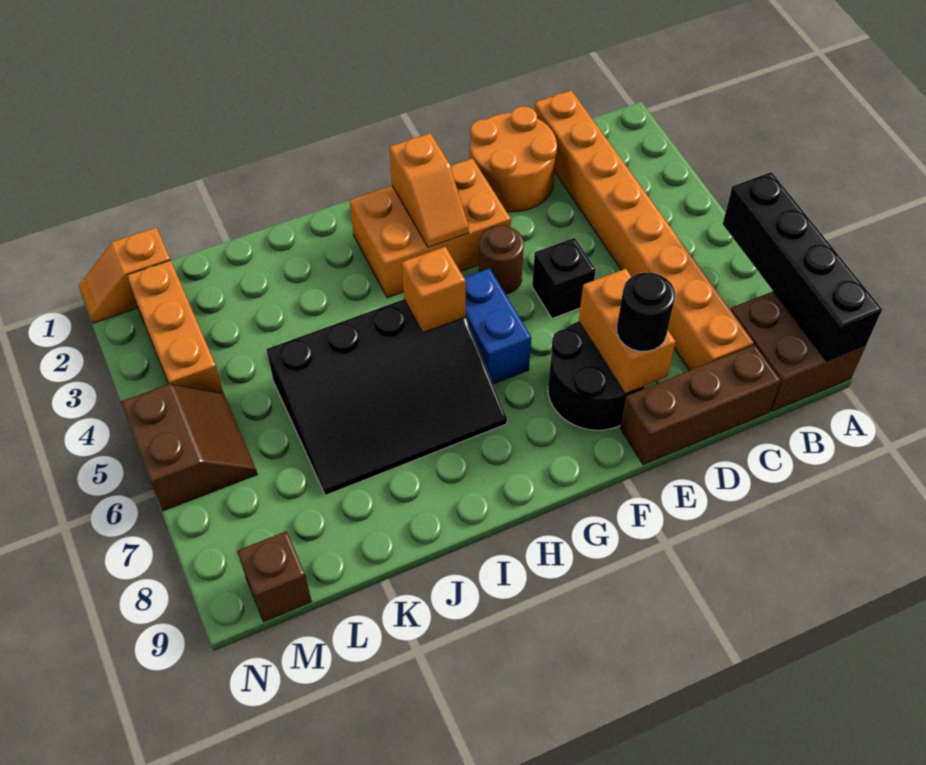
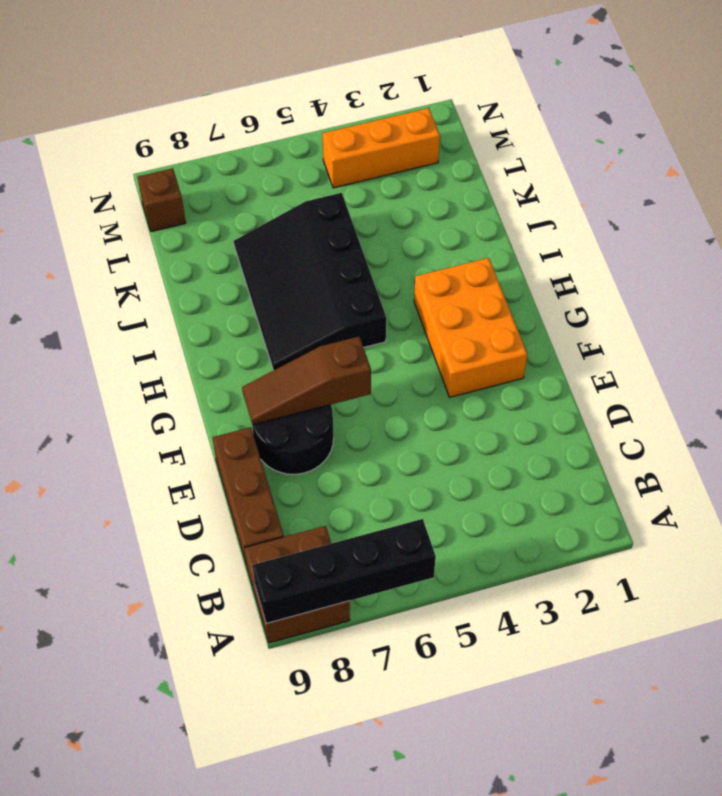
brown 1x3 slope [242,337,371,425] -> none
none -> orange 1x8 brick [534,90,754,371]
none -> orange 2x2 round brick [470,106,557,212]
none -> black 1x1 brick [532,238,596,318]

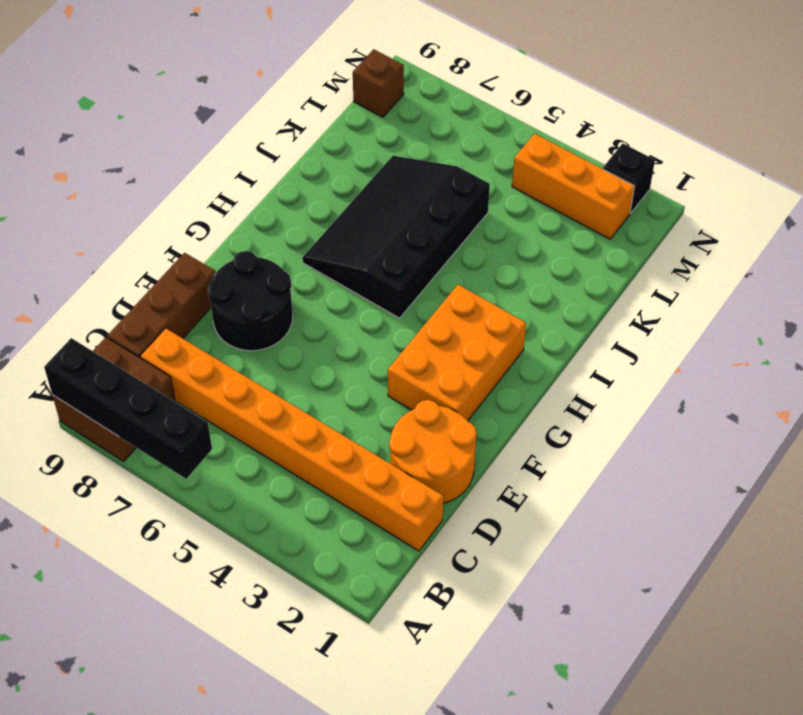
black 1x1 brick [603,143,655,213] -> black 1x1 brick moved to [532,238,596,318]
none -> brown 1x1 round brick [479,225,524,294]
none -> blue 1x2 brick [464,268,531,384]
none -> orange 1x2 slope [79,228,170,323]

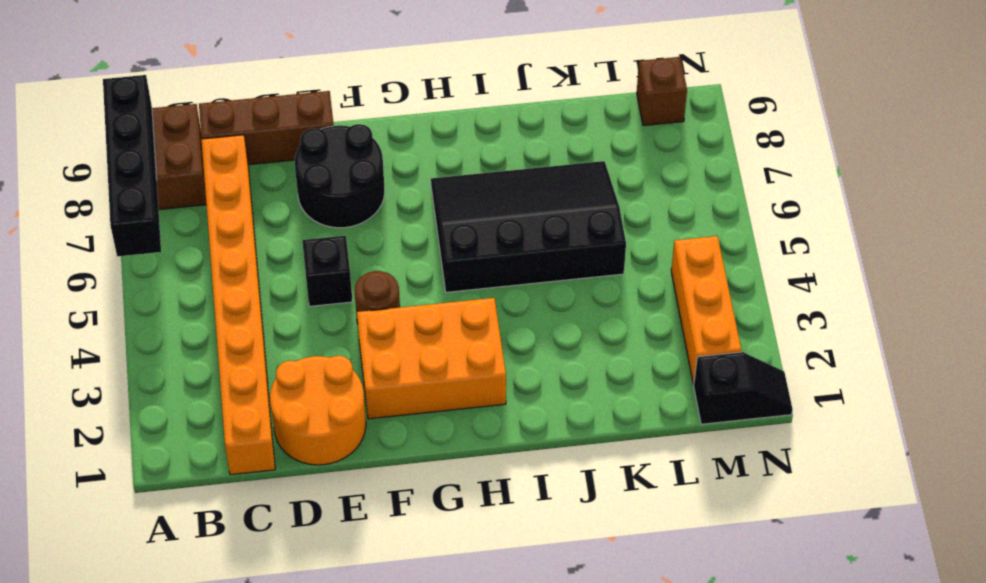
black 1x2 slope [694,352,793,424] -> orange 1x2 slope [79,228,170,323]
none -> blue 1x2 brick [464,268,531,384]
none -> brown 2x2 slope [121,384,257,511]
none -> orange 1x2 brick [579,269,676,394]

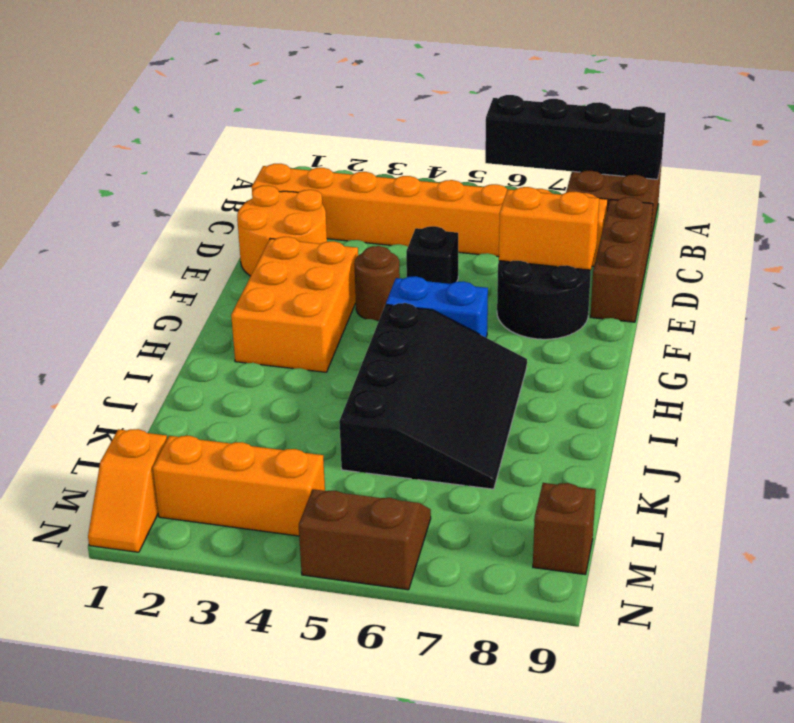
none -> orange 1x2 slope [389,133,469,247]
none -> orange 1x1 brick [402,247,466,333]
none -> black 1x1 round brick [617,273,675,352]

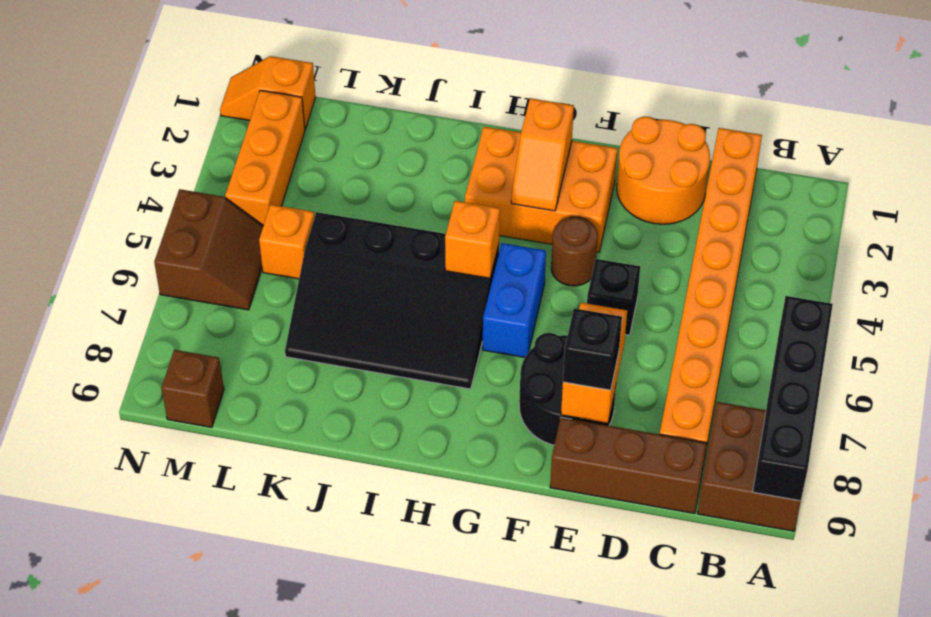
black 1x1 brick [563,308,622,390] -> black 1x1 round brick [617,273,675,352]
orange 1x1 brick [259,205,314,279] -> none

